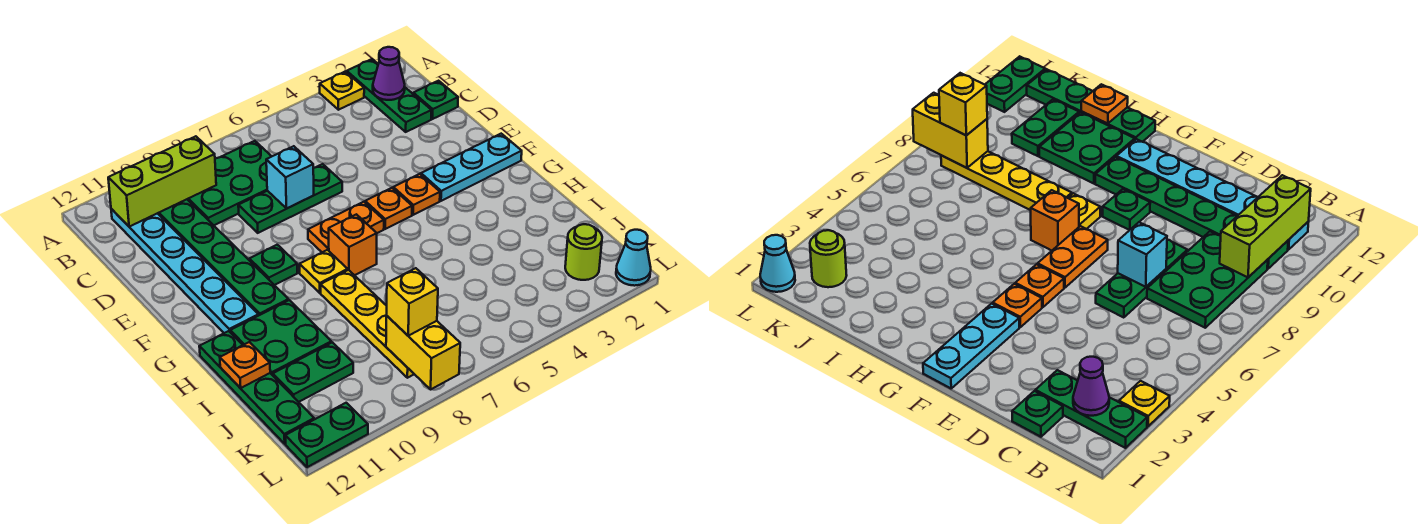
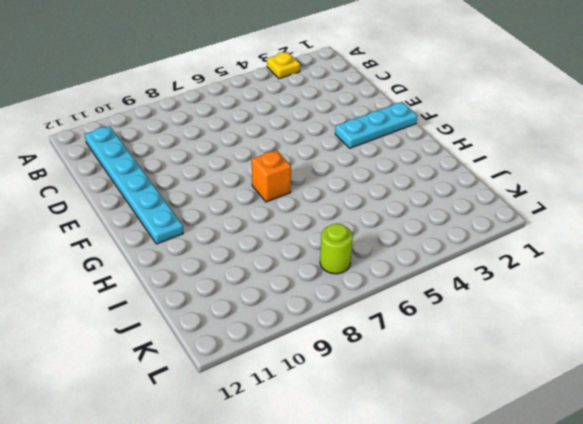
lime 1x1 round brick [320,224,353,274] -> lime 1x1 round brick moved to [565,224,602,280]
none -> green 1x3 plate [347,59,432,132]
none -> green 2x3 plate [187,141,272,225]
none -> green 1x6 plate [158,199,288,316]

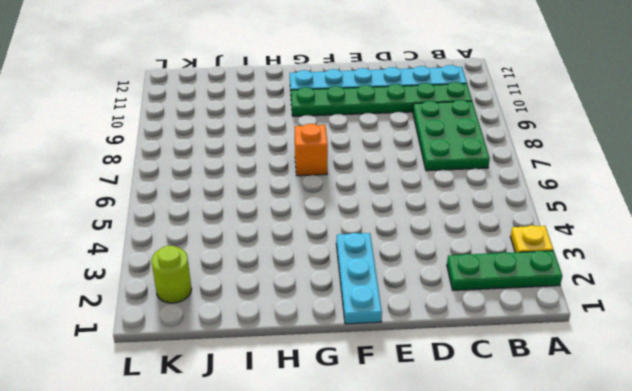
none -> green 1x1 plate [413,81,458,119]
none -> green 1x3 plate [238,164,342,233]
none -> orange 1x1 plate [393,174,440,215]

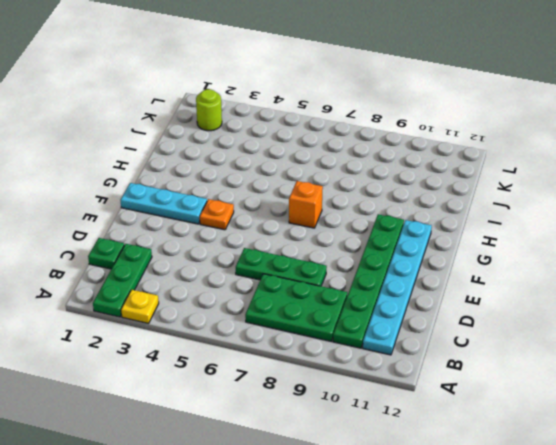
none -> orange 1x1 plate [365,188,412,229]
none -> orange 1x2 plate [308,202,384,252]
none -> green 1x1 plate [249,245,297,285]

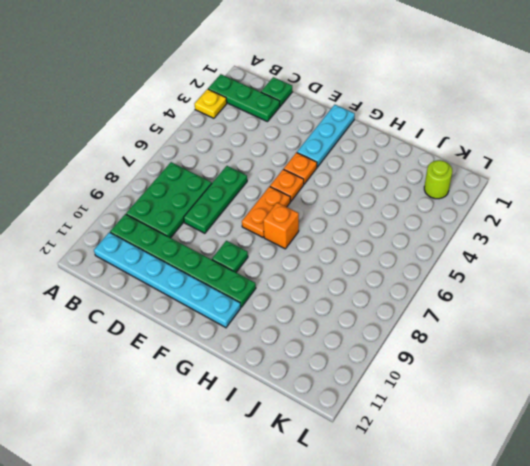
none -> yellow 1x1 plate [300,250,348,293]
none -> yellow 1x4 plate [321,270,414,378]
none -> green 2x2 plate [230,300,331,375]

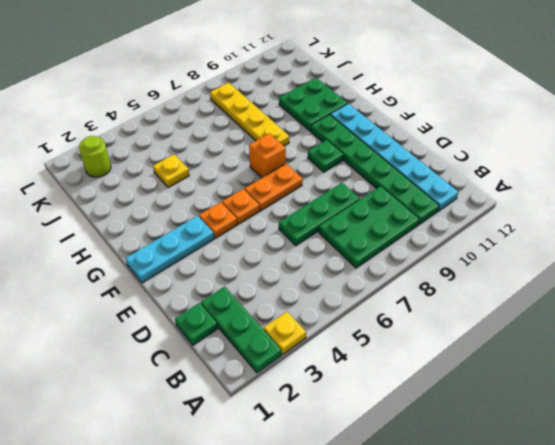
yellow 1x1 plate [153,154,189,188] -> yellow 1x1 plate moved to [300,250,348,293]
none -> green 1x4 plate [199,331,314,444]
none -> green 1x2 plate [273,342,353,402]
none -> cyan 1x1 cone [616,230,651,286]

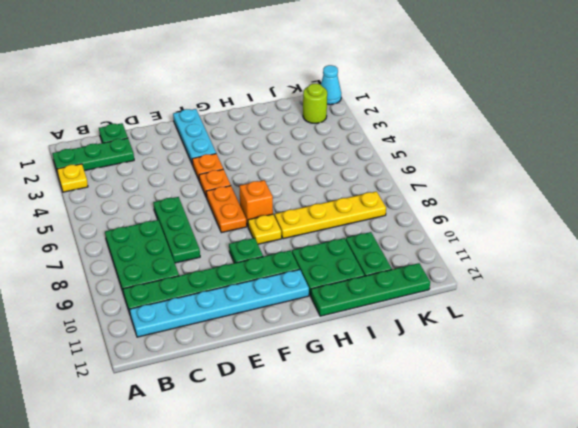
none -> green 1x2 plate [285,403,368,467]
none -> purple 1x1 cone [373,47,405,100]
none -> lime 1x3 brick [108,136,216,227]

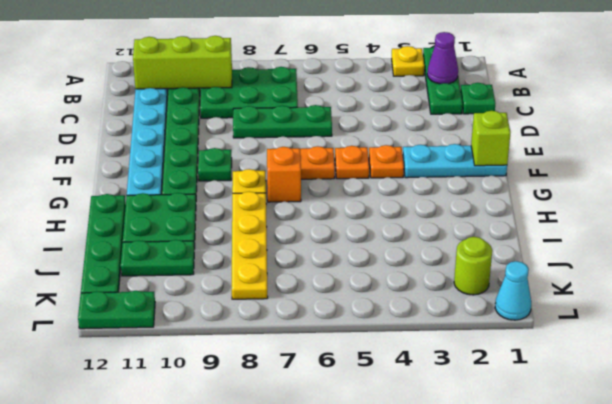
lime 1x1 brick [471,111,510,166] -> none
none -> cyan 1x1 brick [266,146,314,208]
none -> orange 1x1 plate [220,342,270,388]
none -> yellow 1x2 brick [386,316,460,389]

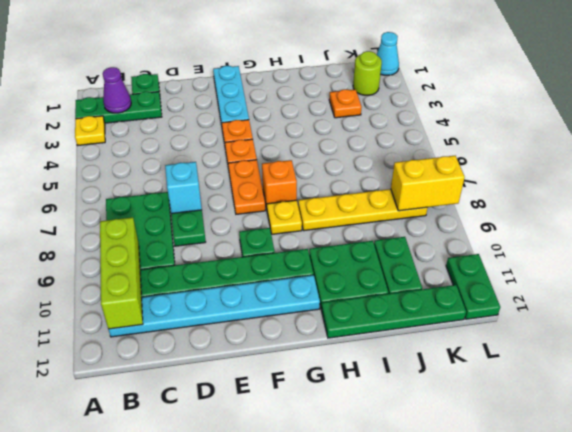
orange 1x1 plate [329,89,362,118] -> orange 1x1 plate moved to [220,342,270,388]
none -> yellow 1x1 brick [387,268,438,336]

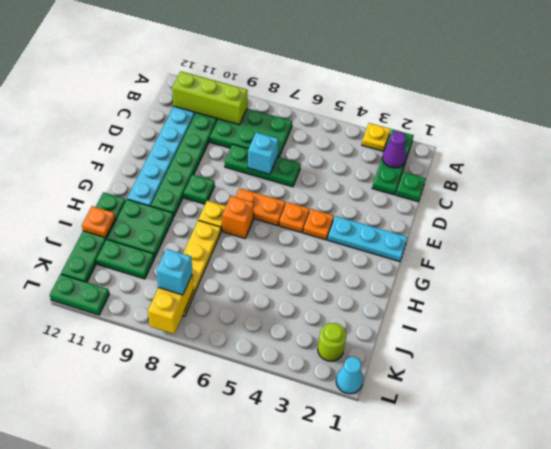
cyan 1x1 brick [156,249,192,295] -> yellow 1x1 brick [387,268,438,336]

